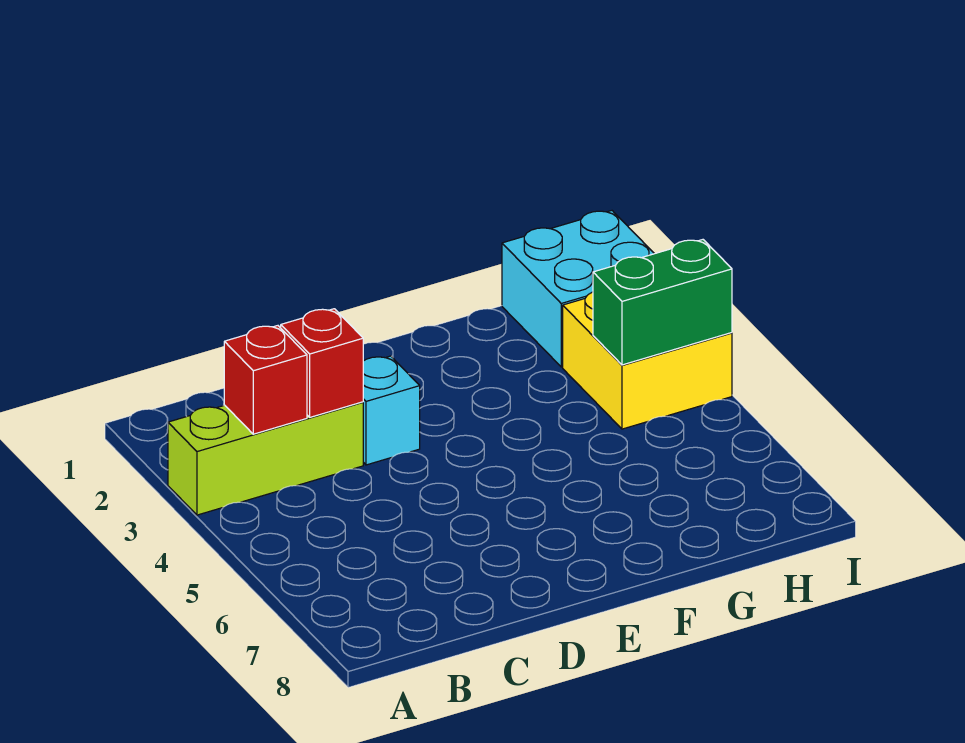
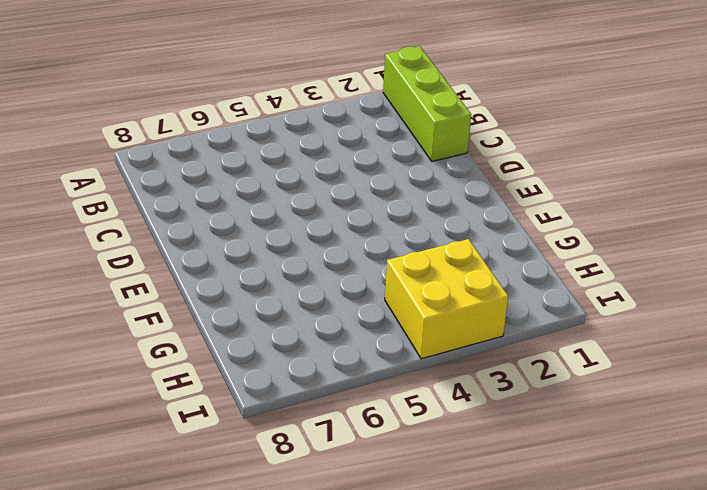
lime 1x3 brick [383,46,471,161] -> lime 1x3 brick moved to [168,402,363,515]
none -> cyan 1x1 brick [363,356,420,465]
none -> cyan 2x2 brick [502,211,654,367]

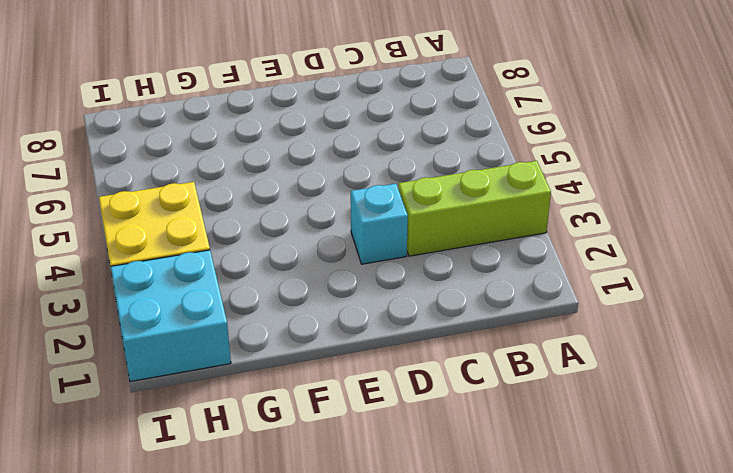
none -> red 1x1 brick [224,326,307,434]
none -> red 1x1 brick [281,309,363,417]

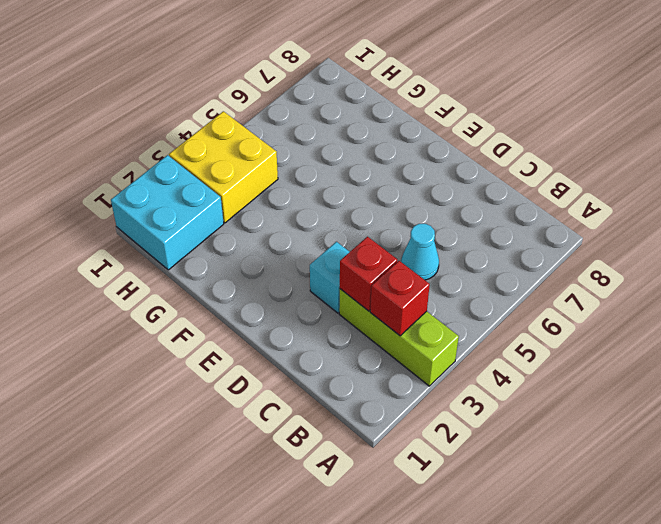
cyan 1x1 cone [401,224,439,280] -> none
none -> green 1x2 brick [593,240,732,365]

